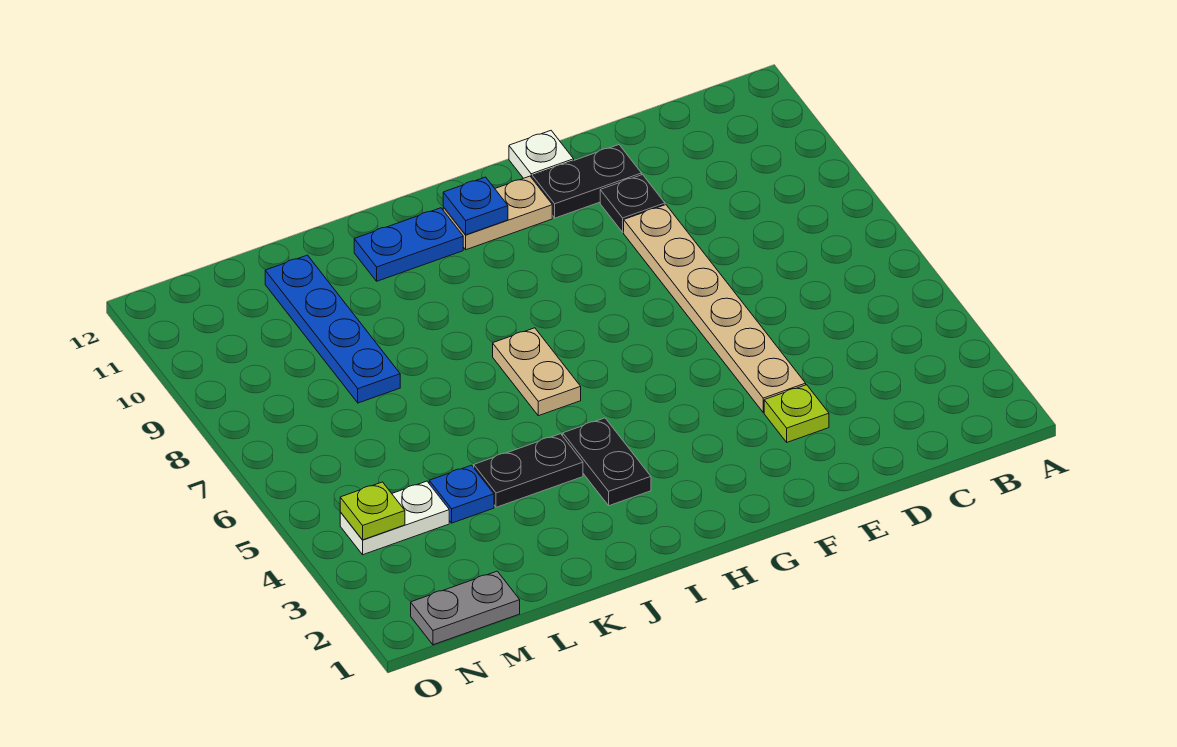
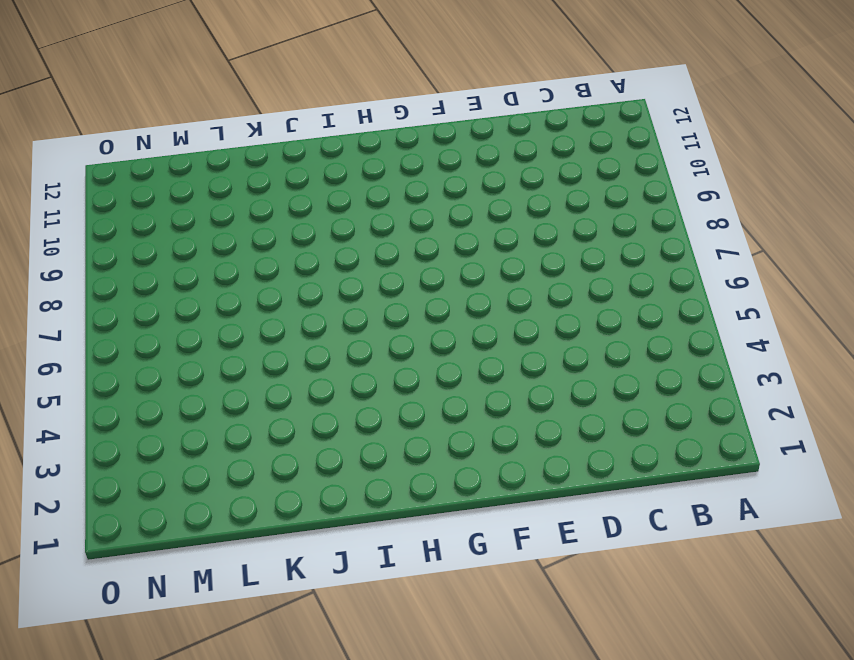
none -> lime 1x1 plate [764,385,829,442]
none -> tan 1x6 plate [624,205,806,412]
none -> black 1x1 plate [600,175,665,232]

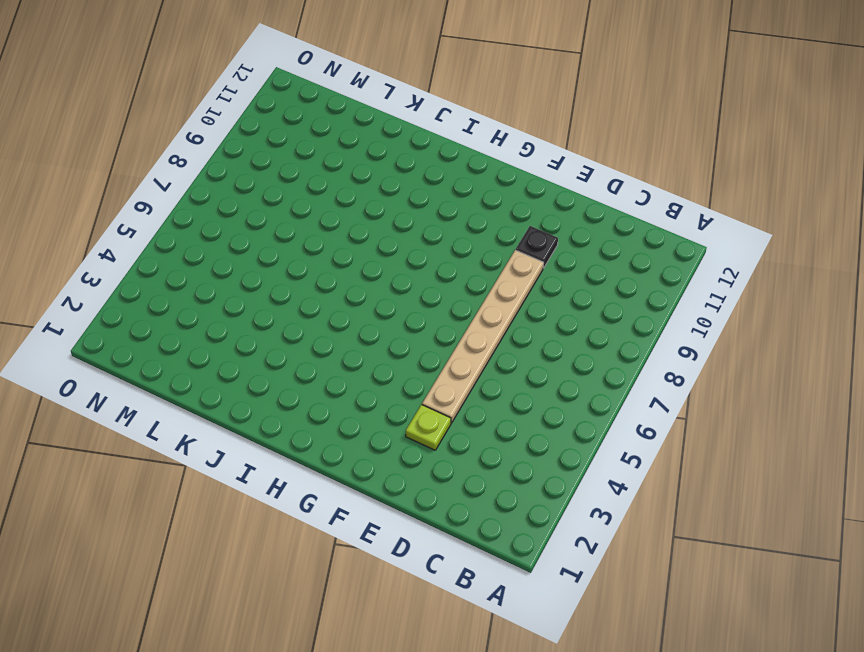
none -> black 1x2 plate [532,145,642,218]
none -> white 1x1 plate [509,131,574,178]
none -> tan 1x2 plate [443,176,552,250]

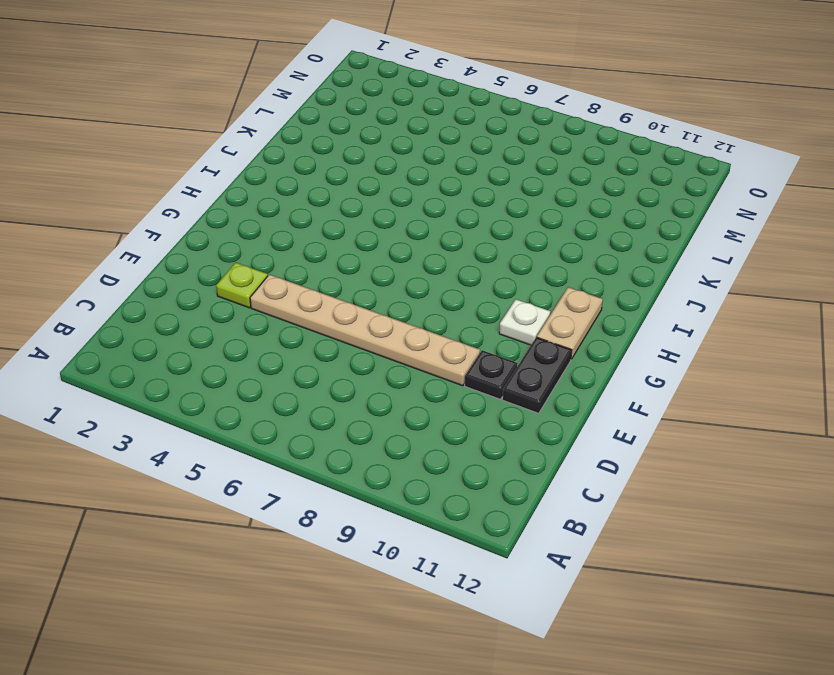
white 1x1 plate [499,299,550,345] -> white 1x1 plate moved to [509,131,574,178]
none -> black 1x2 plate [563,418,651,506]
none -> tan 1x2 plate [493,328,581,416]
none -> blue 1x2 plate [354,208,463,281]

